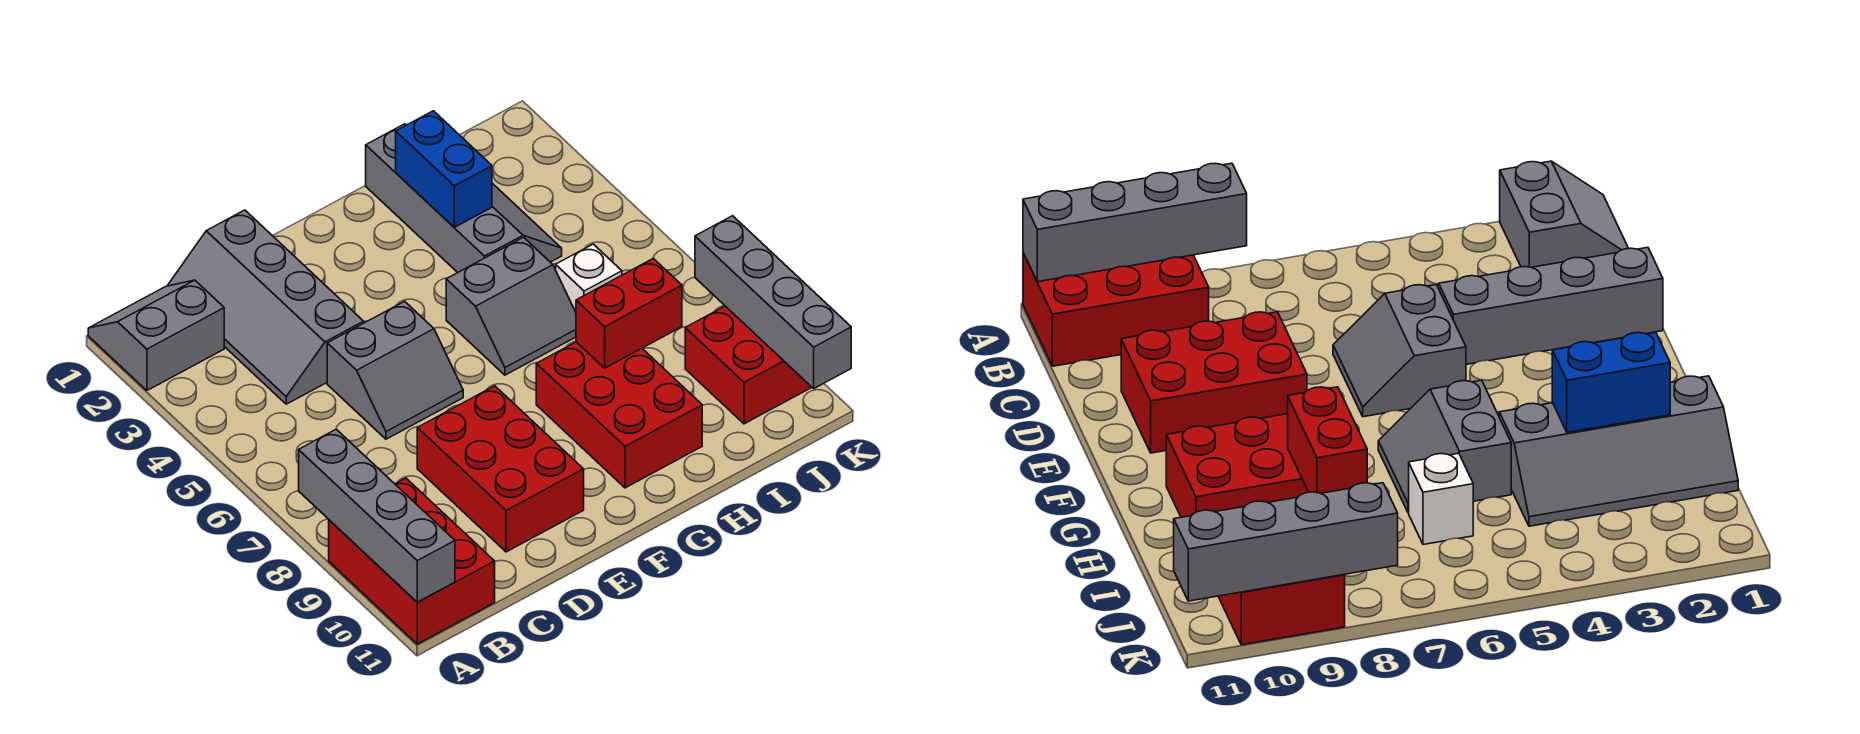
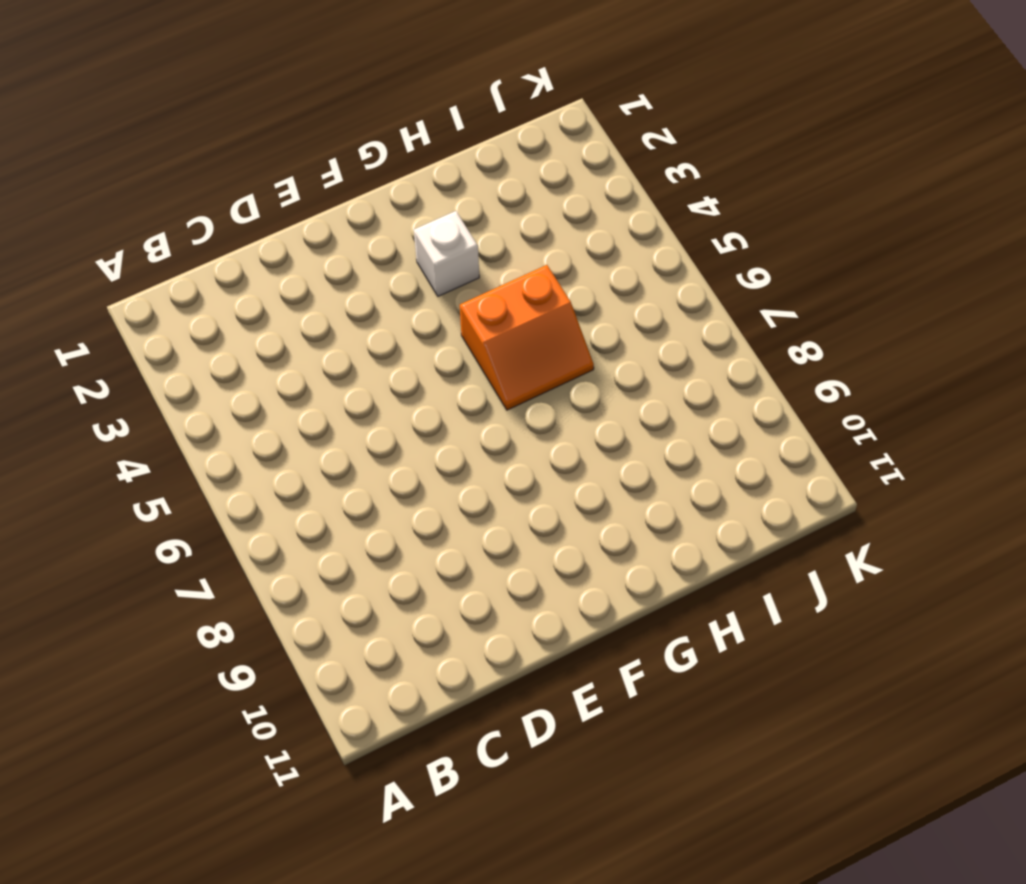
white 1x1 brick [414,211,479,296] -> white 1x1 brick moved to [556,244,622,312]
orange 2x2 slope [460,265,594,410] -> grey 2x2 slope [446,237,576,375]
none -> grey 2x2 slope [88,280,224,390]
none -> red 2x3 brick [329,478,495,644]
none -> grey 2x4 slope [168,210,364,404]

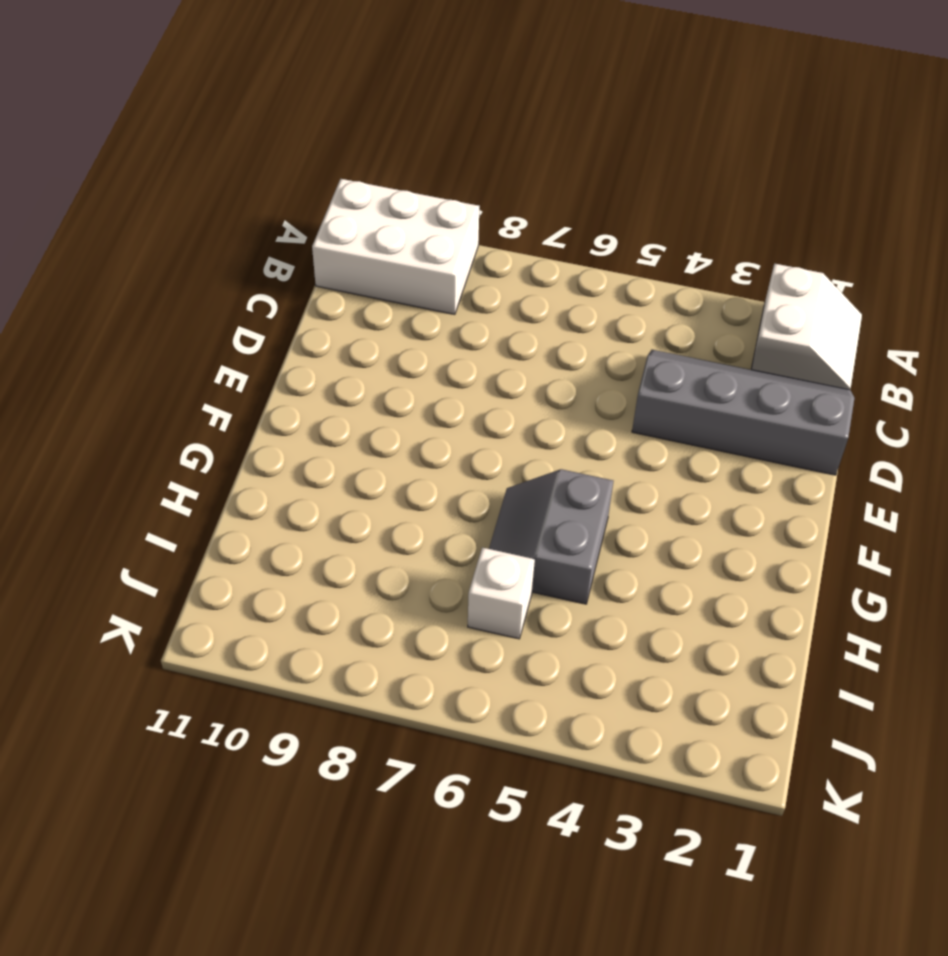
white 2x2 slope [751,264,862,390] -> grey 2x2 slope [88,280,224,390]
white 2x3 brick [312,179,479,314] -> red 2x3 brick [329,478,495,644]
none -> grey 2x2 slope [327,301,463,439]
none -> red 2x3 brick [417,386,584,552]
none -> red 2x3 brick [536,342,702,488]

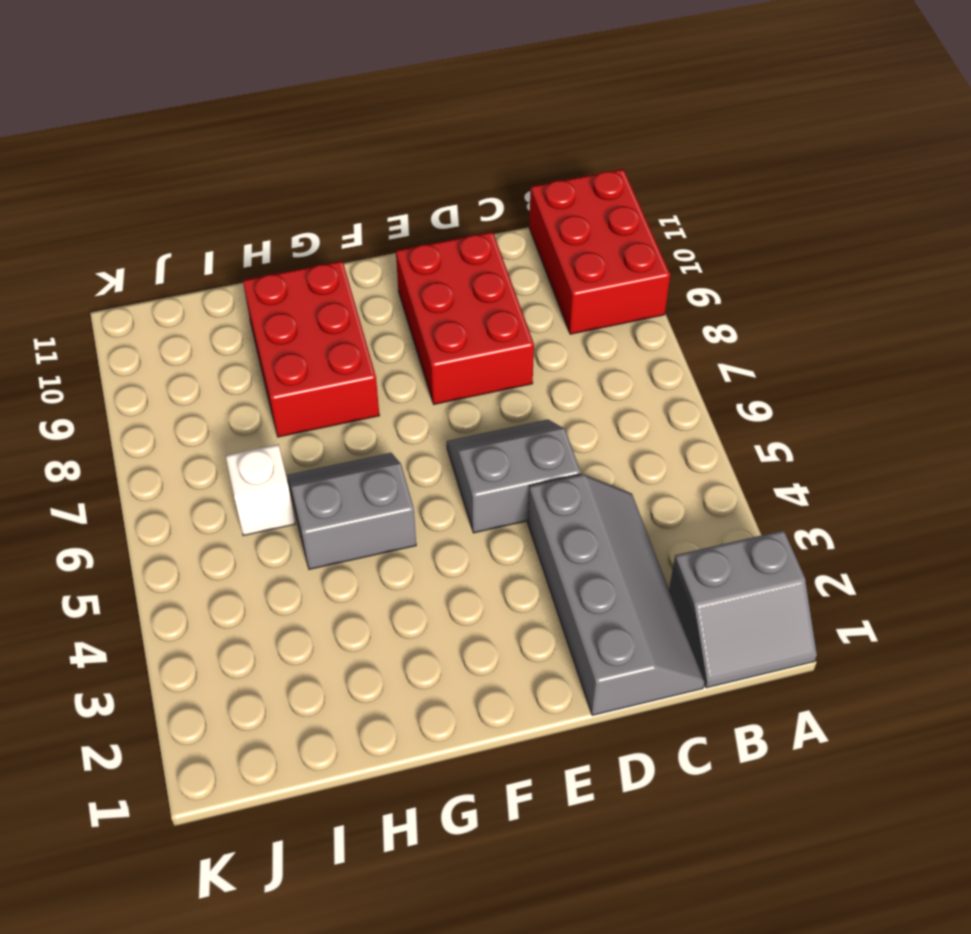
none -> grey 2x4 slope [366,124,562,272]
none -> red 2x2 brick [685,306,812,424]
none -> grey 1x4 brick [299,429,455,602]

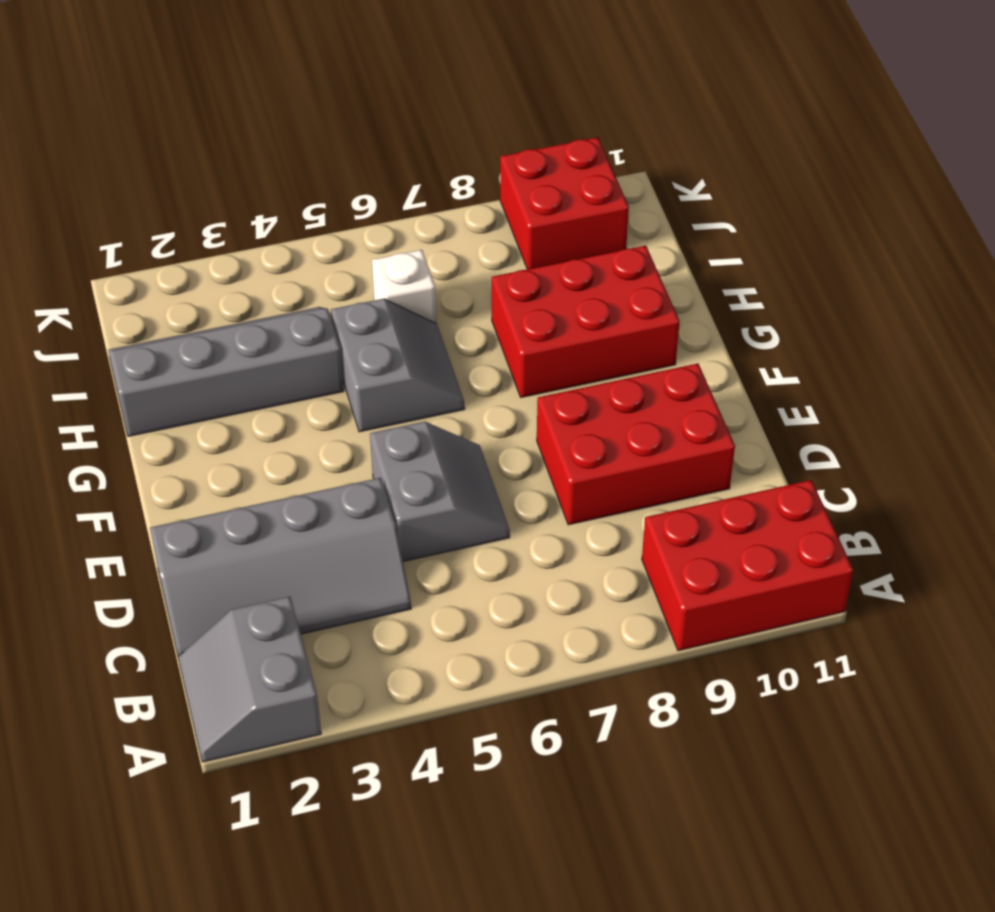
none -> grey 1x4 brick [299,429,455,602]
none -> blue 1x2 brick [396,111,492,227]
none -> red 1x2 brick [576,258,682,368]

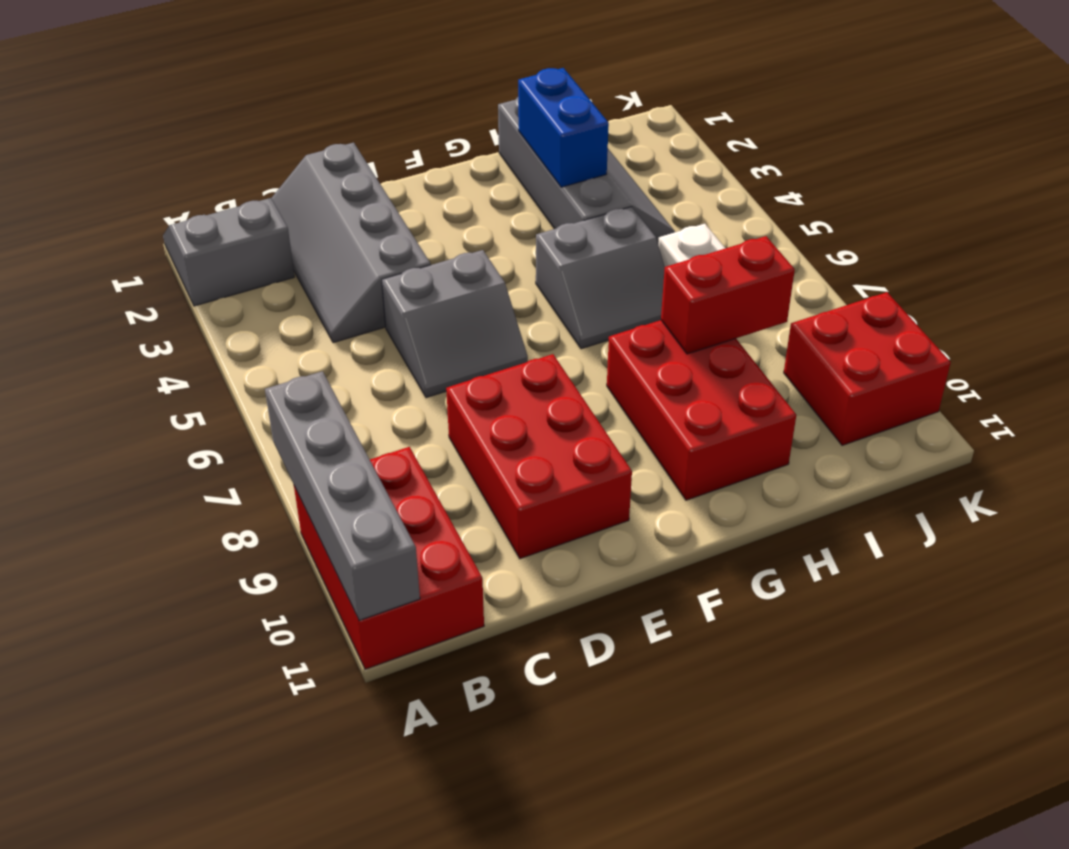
none -> grey 1x4 brick [695,216,851,388]

